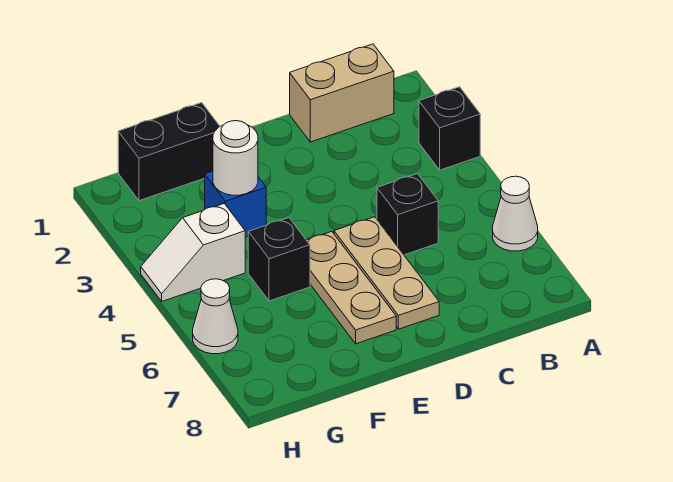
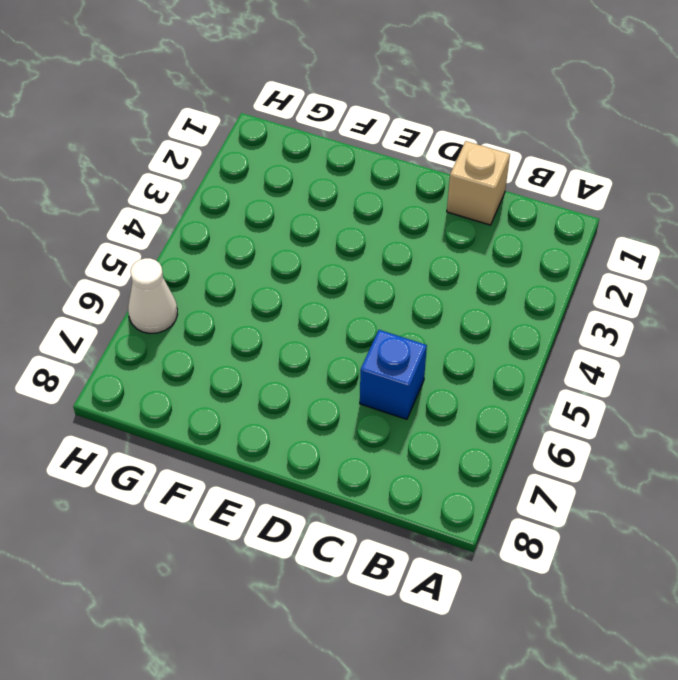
tan 1x1 brick [447,141,510,225] -> tan 1x2 brick [290,44,394,142]
blue 1x1 brick [360,330,427,419] -> blue 1x1 brick moved to [205,171,266,237]
none -> black 1x1 brick [419,87,480,170]
none -> white 1x1 cone [493,176,538,251]
none -> black 1x1 brick [377,174,438,255]

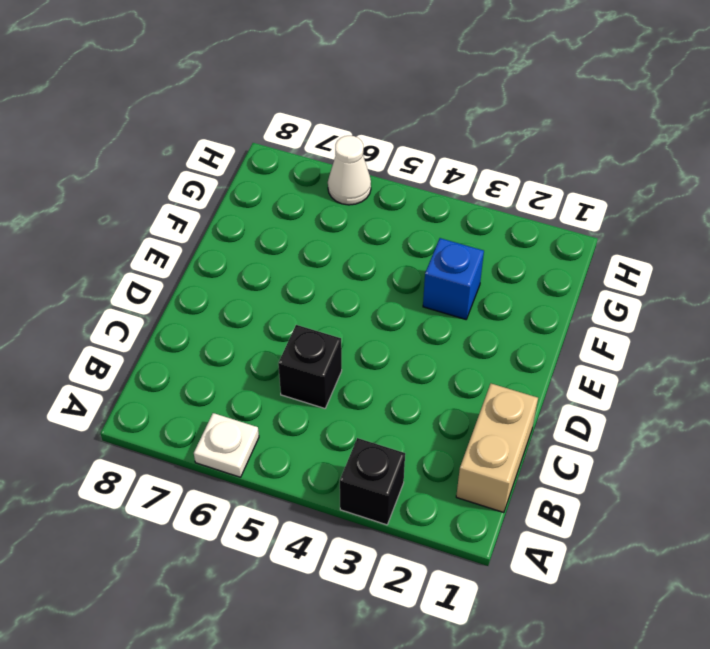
white 1x1 plate [194,413,259,477] -> white 1x1 cone [493,176,538,251]
none -> tan 1x3 plate [334,217,439,329]
none -> tan 1x3 plate [307,231,396,344]
none -> black 1x2 brick [118,103,220,201]

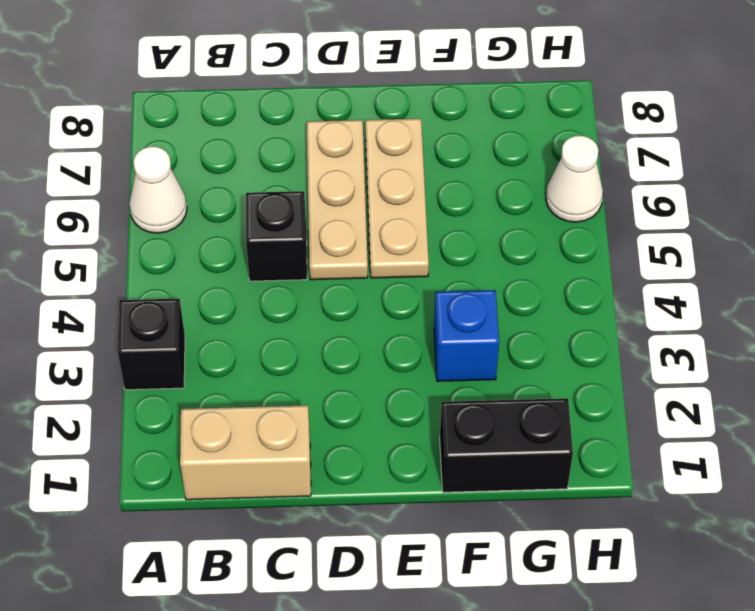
none -> black 1x1 brick [248,218,310,301]
none -> white 1x2 slope [141,204,245,301]
none -> white 1x1 round brick [213,121,258,195]

